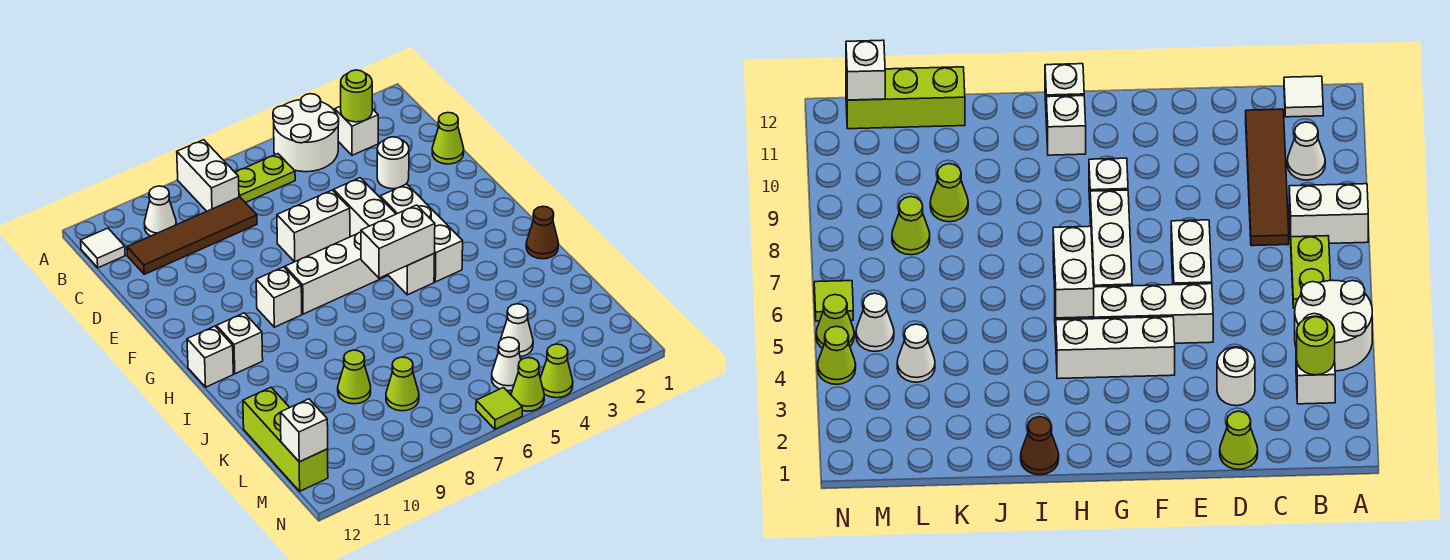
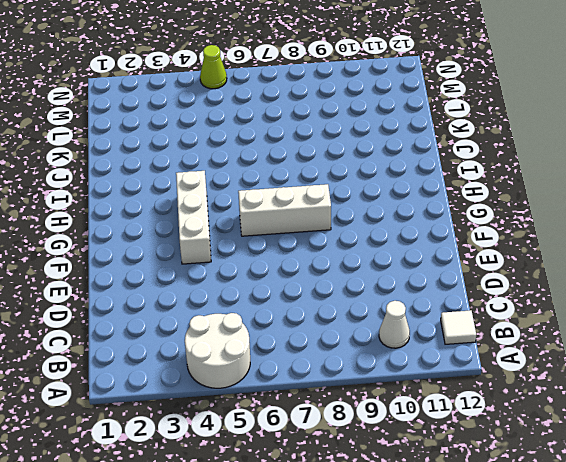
none -> white 1x2 brick [177,140,239,211]
none -> white 1x1 brick [335,106,378,155]
none -> lime 1x2 plate [235,154,295,203]

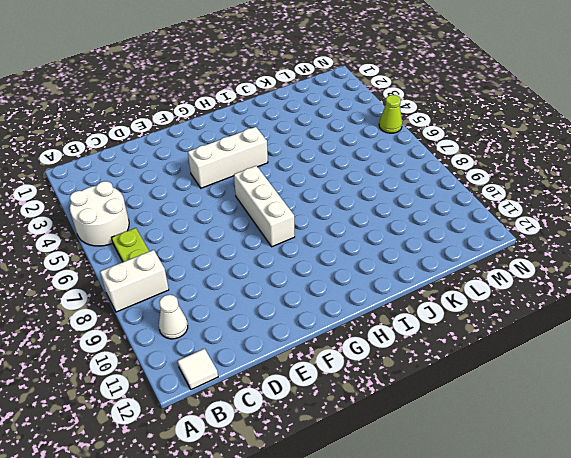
none -> white 1x1 brick [335,106,378,155]
none -> brown 1x4 tile [127,197,257,274]
none -> lime 1x1 cone [432,113,464,164]

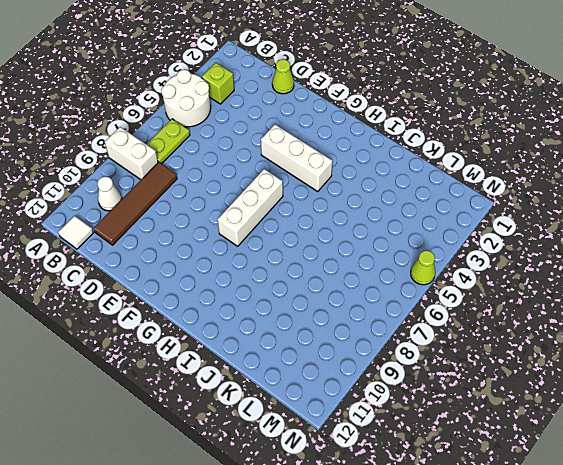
lime 1x1 brick [202,63,234,104] -> white 1x1 brick [335,106,378,155]
none -> white 1x1 round brick [377,137,409,189]
none -> white 1x4 brick [334,178,434,295]
none -> white 1x2 brick [277,190,350,262]

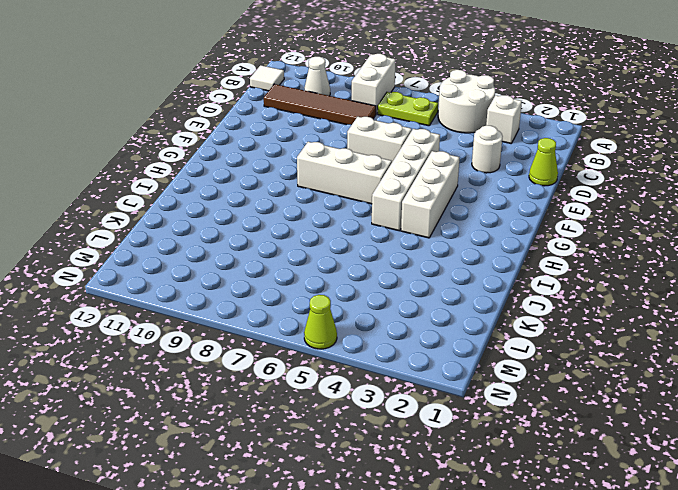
none -> white 1x1 brick [256,267,302,327]
none -> white 1x1 brick [217,313,263,374]
none -> white 1x1 brick [187,326,233,387]

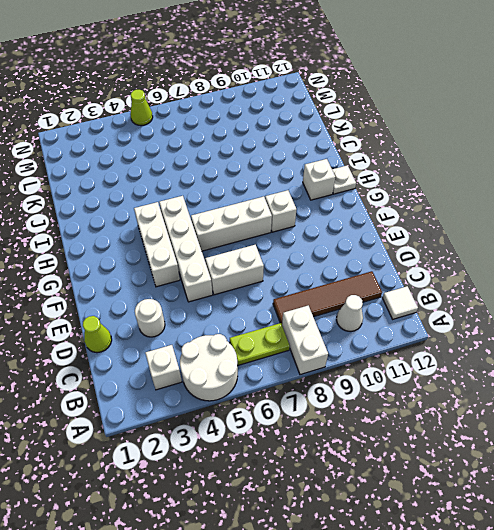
white 1x1 plate [332,165,356,194] -> white 1x1 brick [187,326,233,387]
none -> brown 1x1 cone [526,206,559,259]
none -> lime 1x1 cone [338,350,371,404]
none -> lime 1x3 brick [243,387,328,491]

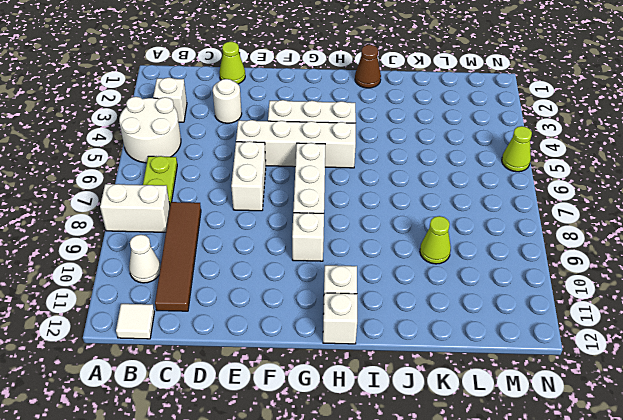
none -> lime 1x3 brick [243,387,328,491]
none -> white 1x1 cone [501,304,533,357]
none -> lime 1x1 cone [386,357,419,411]

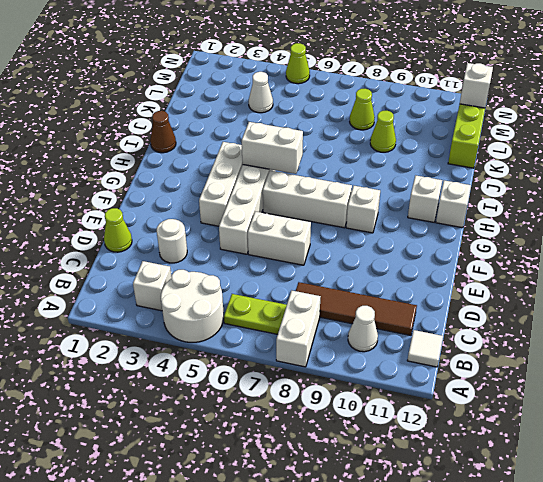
none -> white 1x1 cone [492,337,521,391]
none -> lime 1x1 cone [540,344,573,398]
none -> lime 1x1 tile [476,388,522,429]

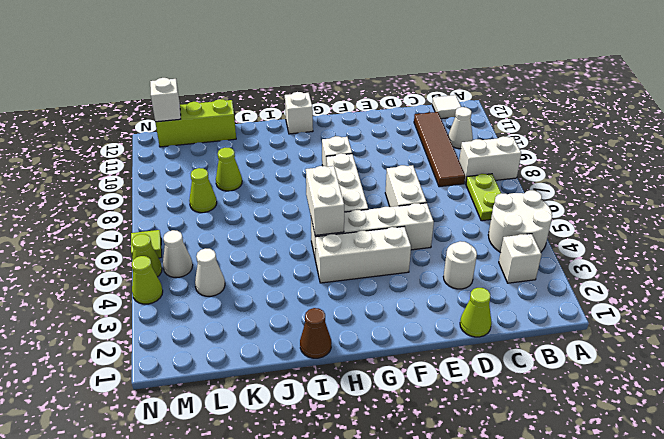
none -> white 1x1 brick [217,313,263,374]
none -> lime 1x1 round brick [341,70,372,122]

